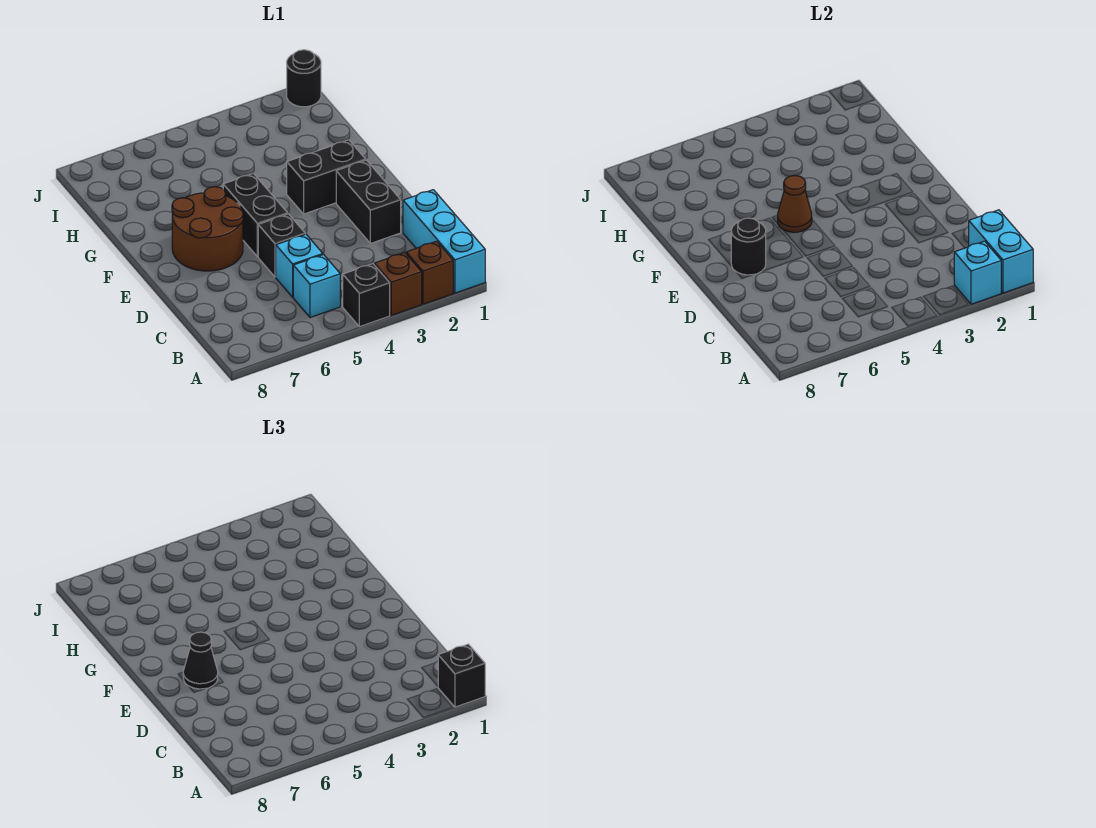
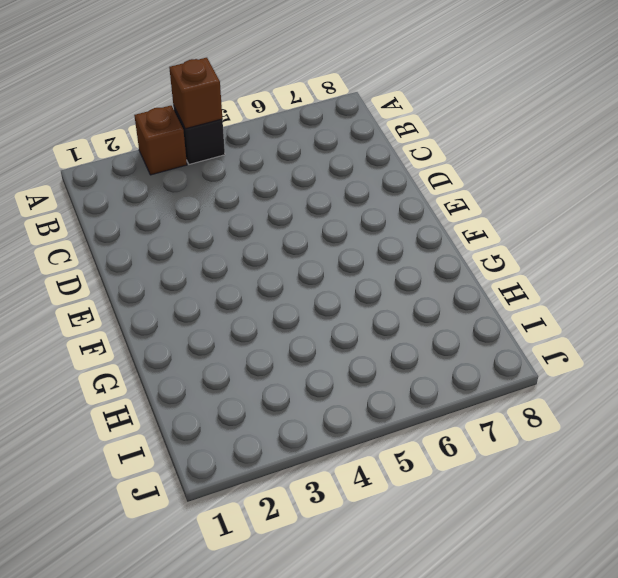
brown 1x1 brick [169,58,222,129] -> brown 1x1 brick moved to [406,241,453,304]
none -> cyan 1x3 brick [403,190,485,293]
none -> cyan 1x1 brick [293,255,340,318]
none -> cyan 1x1 brick [276,234,323,297]

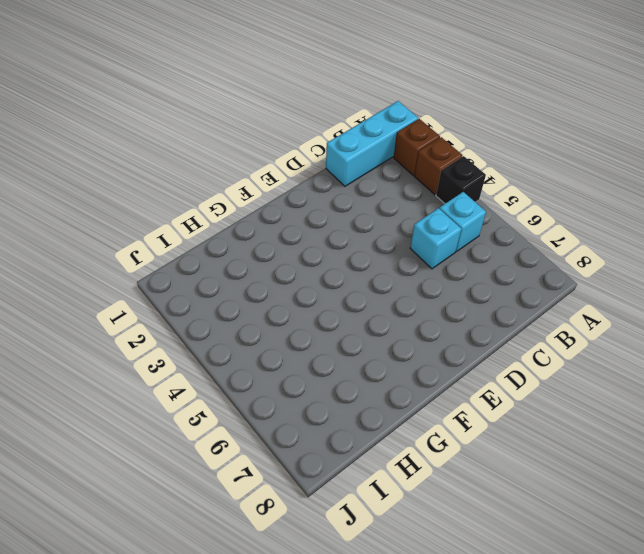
none -> black 1x2 brick [336,160,401,243]
none -> black 1x1 brick [258,214,305,277]
none -> black 1x2 brick [223,173,288,257]

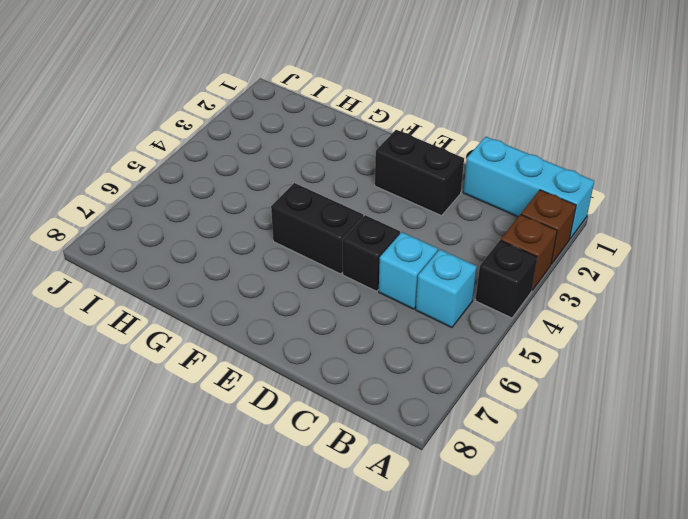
none -> brown 2x2 round brick [172,187,243,271]
none -> black 1x2 brick [287,140,366,214]
none -> black 1x1 round brick [287,50,321,107]

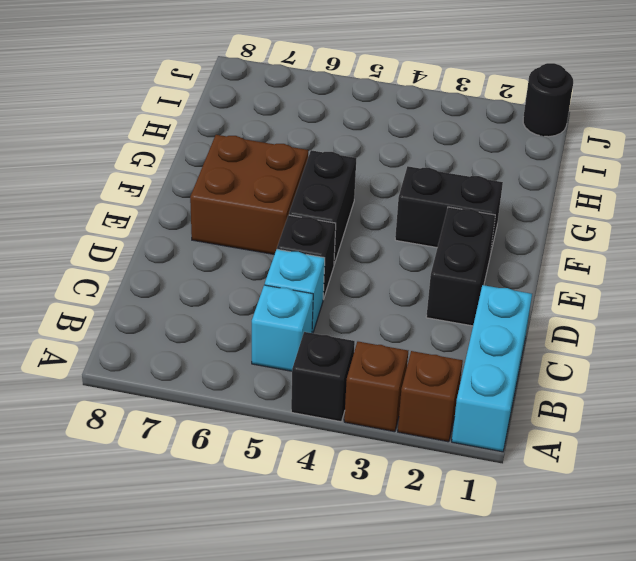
brown 2x2 brick [190,135,308,255] -> brown 2x2 round brick [172,187,243,271]
none -> cyan 1x2 brick [969,210,1033,293]
none -> cyan 1x1 brick [954,241,1001,304]
none -> black 1x1 round brick [731,218,766,275]

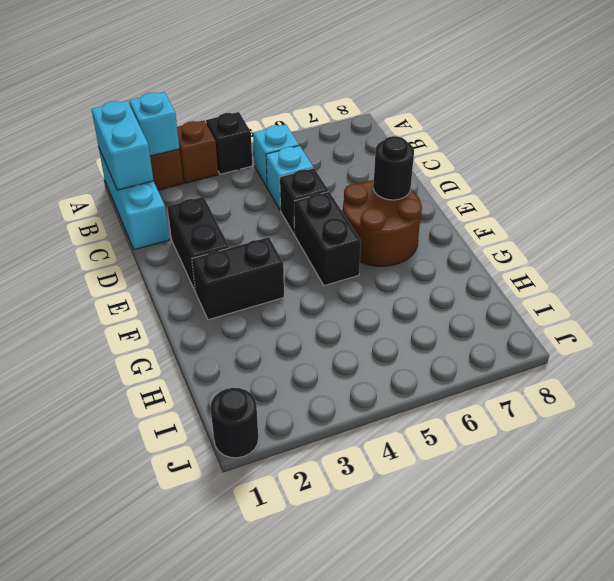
none -> brown 1x1 cone [778,176,812,232]
none -> black 1x1 brick [438,644,485,707]
none -> black 1x1 cone [183,632,218,689]

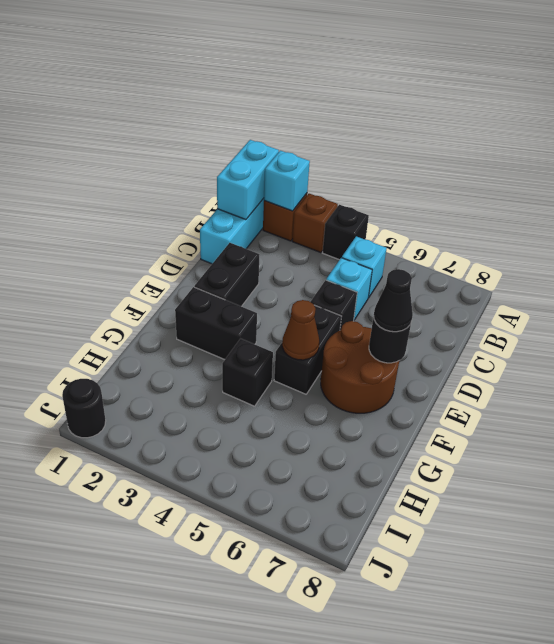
black 1x1 brick [222,339,273,406] -> black 1x1 brick moved to [438,644,485,707]

